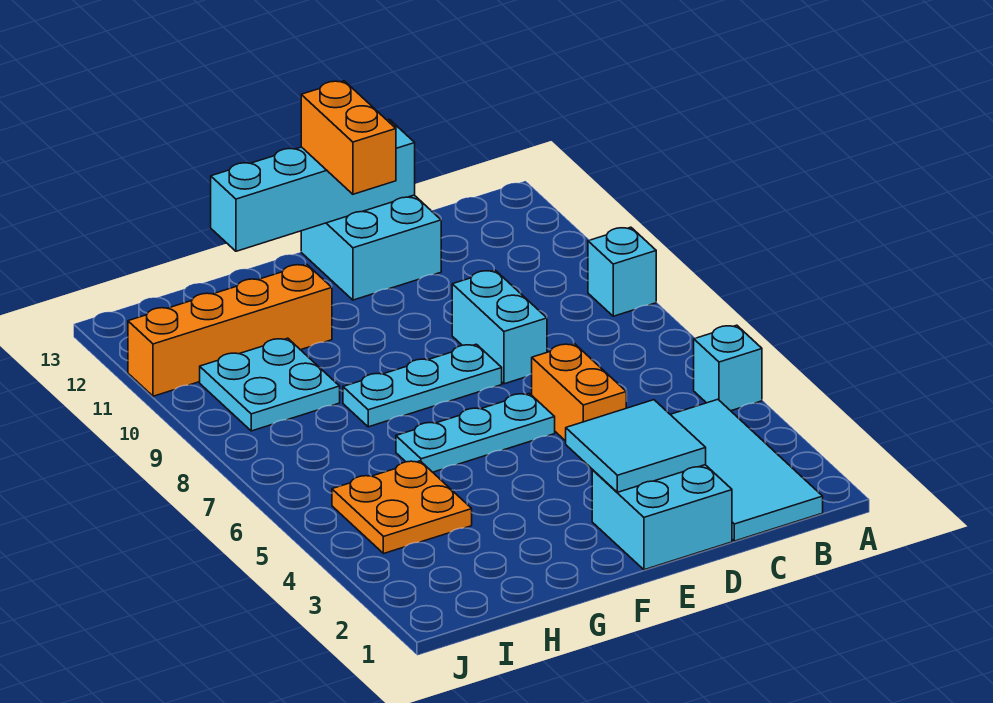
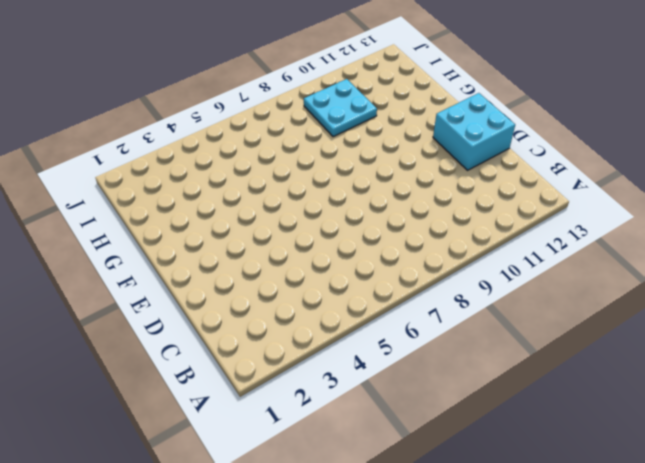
none -> cyan 1x1 brick [694,325,762,411]
none -> cyan 1x1 brick [588,227,656,316]
none -> cyan 2x4 tile [670,399,823,541]

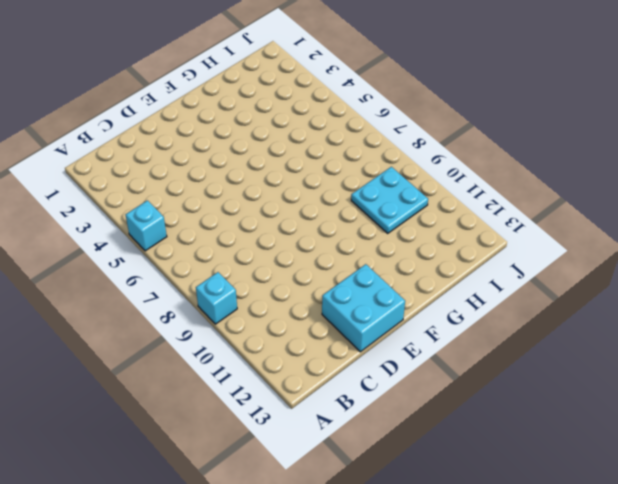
none -> cyan 2x4 tile [670,399,823,541]
none -> cyan 2x2 brick [592,465,732,570]
none -> orange 1x2 brick [532,344,626,441]

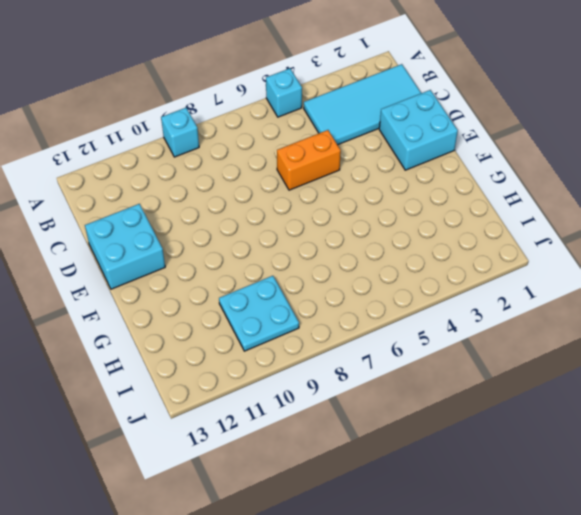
none -> cyan 1x2 brick [452,270,547,384]
none -> cyan 1x3 plate [396,393,555,472]
none -> cyan 1x3 plate [343,344,502,427]

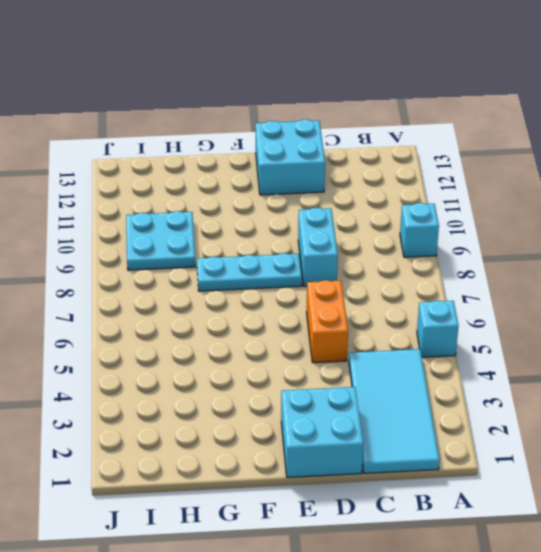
none -> cyan 1x3 plate [396,393,555,472]
none -> orange 1x4 brick [128,264,332,396]
none -> orange 2x2 plate [332,461,472,554]

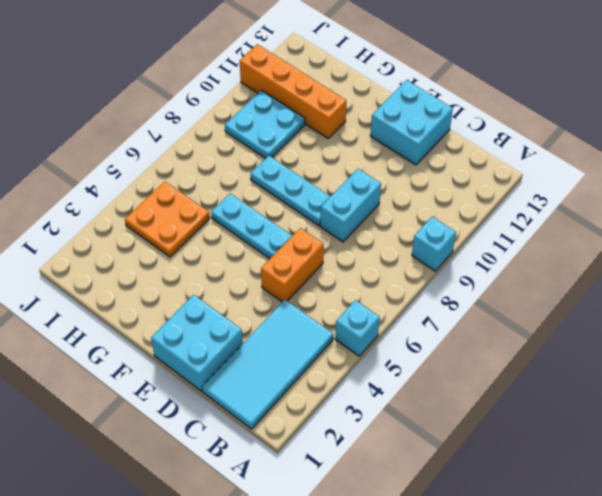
none -> cyan 2x2 tile [566,400,706,492]
none -> cyan 1x4 brick [211,119,415,251]
none -> orange 1x2 brick [301,81,396,194]

